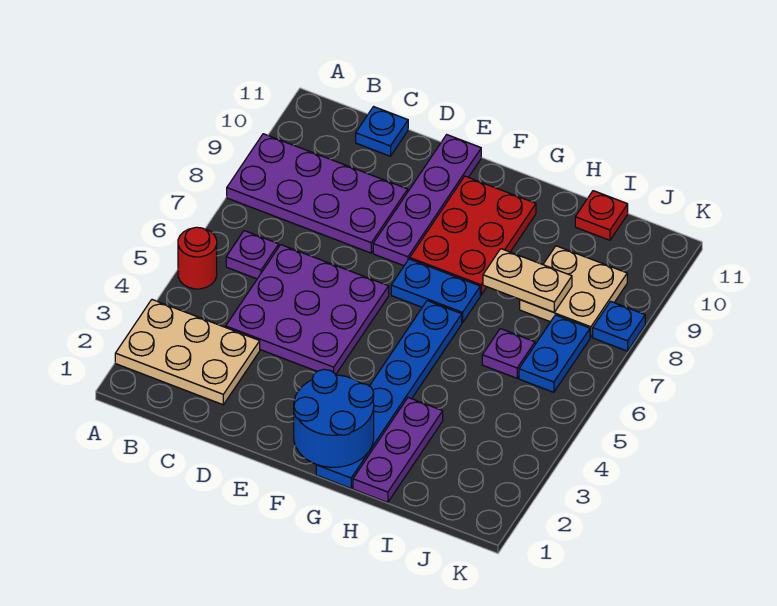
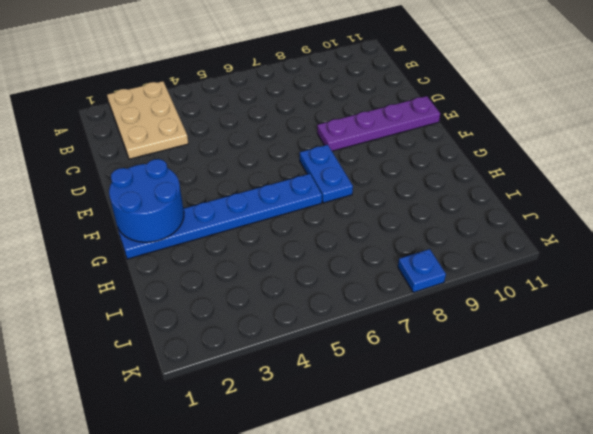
none -> red 1x1 round brick [178,227,217,289]
none -> purple 2x4 plate [227,134,408,253]
none -> purple 1x1 plate [226,231,279,279]

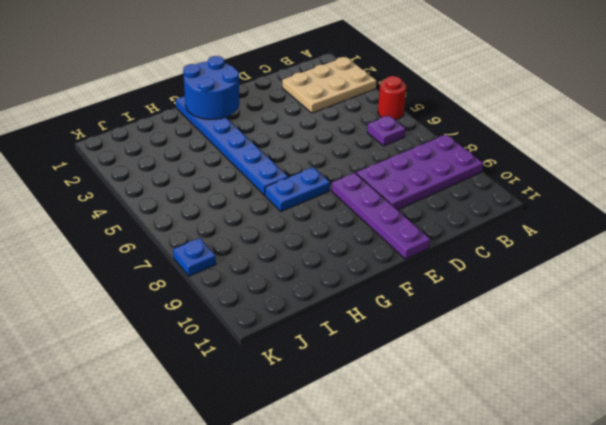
none -> purple 3x3 plate [226,245,389,375]
none -> blue 1x1 plate [356,107,408,156]
none -> red 2x3 plate [410,176,536,295]

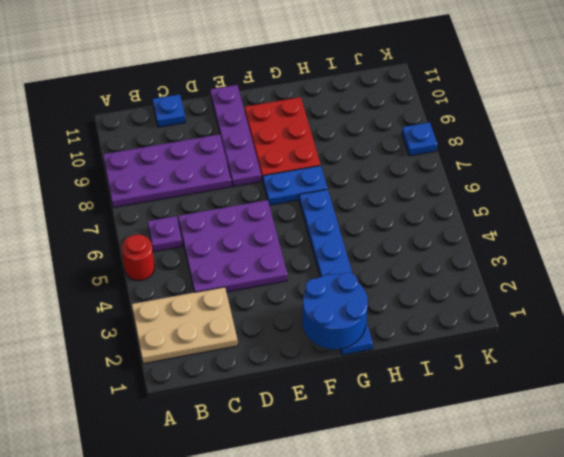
none -> purple 1x3 plate [353,398,443,502]
none -> purple 1x1 plate [482,329,535,378]
none -> tan 2x2 plate [520,246,627,337]

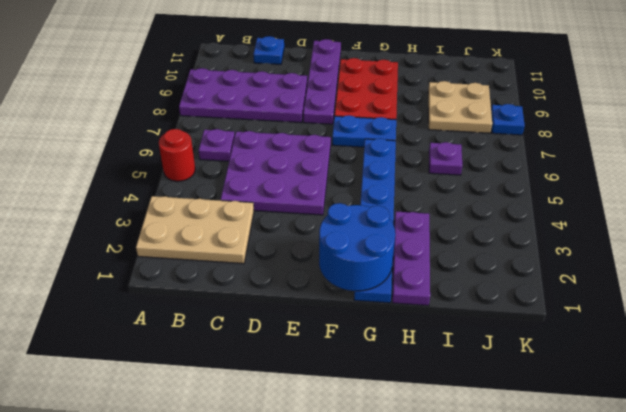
none -> red 1x1 plate [575,191,628,240]
none -> blue 1x2 plate [519,315,590,392]
none -> tan 1x2 plate [483,249,572,312]

